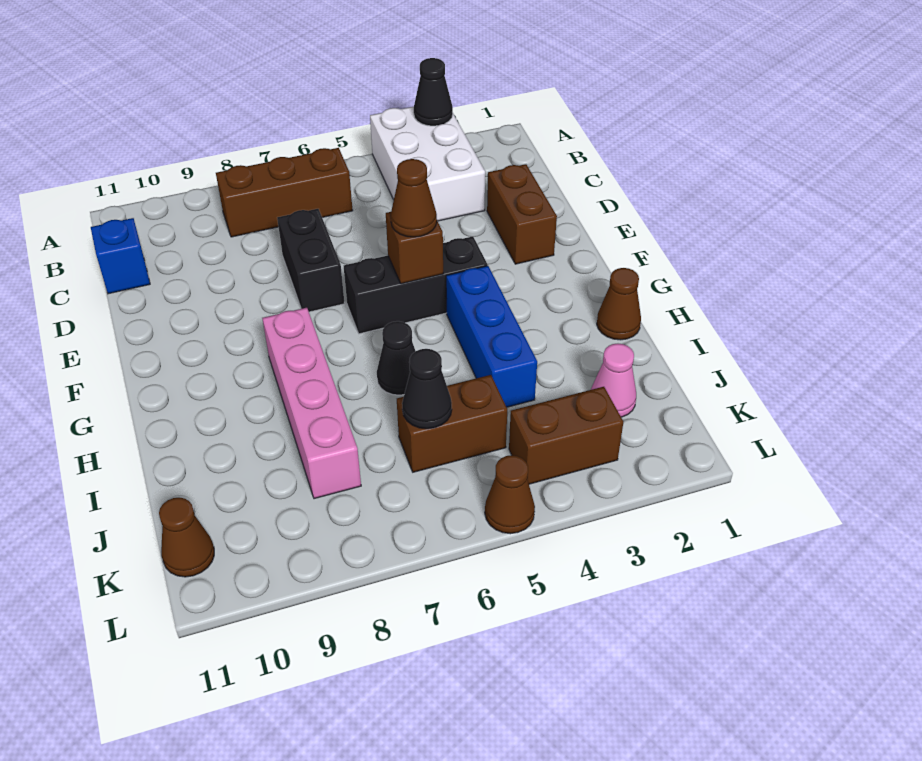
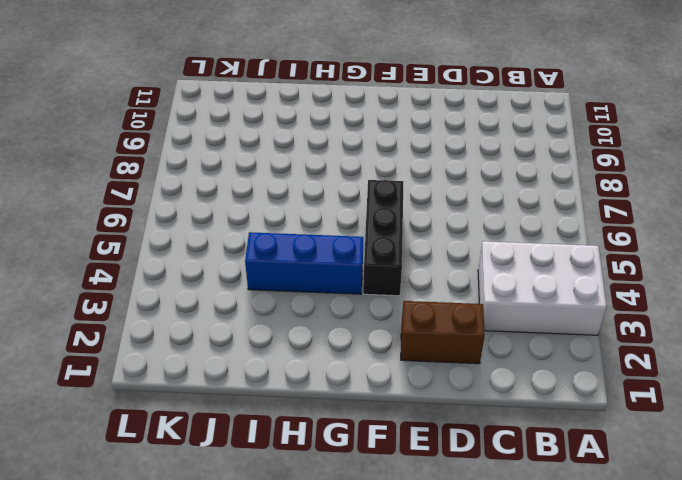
none -> brown 1x3 brick [216,148,353,237]
none -> blue 1x1 brick [91,218,150,294]
none -> black 1x2 brick [277,209,345,312]

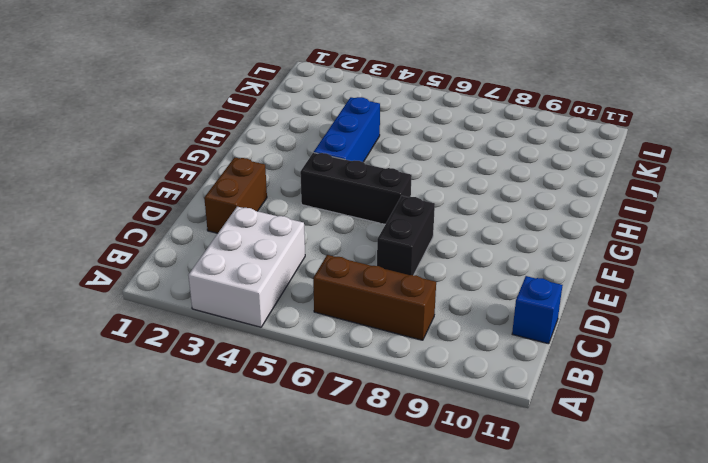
none -> pink 1x4 brick [262,308,361,499]
none -> brown 1x1 cone [597,268,641,340]
none -> black 1x1 cone [377,321,415,395]

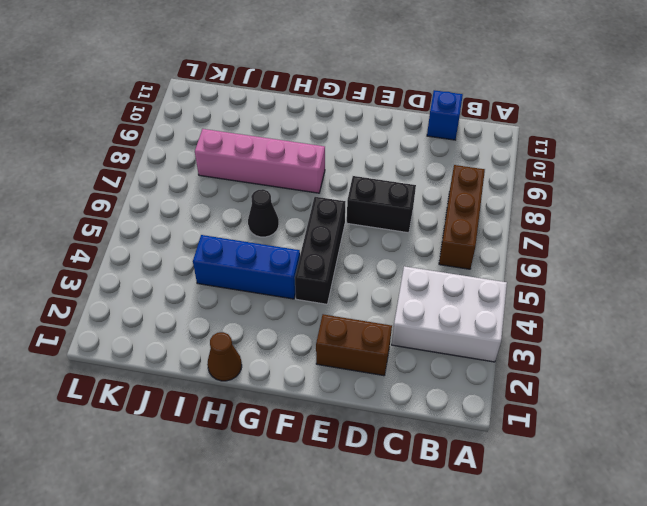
none -> pink 1x1 cone [591,344,636,417]
none -> brown 1x2 brick [397,375,507,472]
none -> brown 1x2 brick [509,387,623,484]

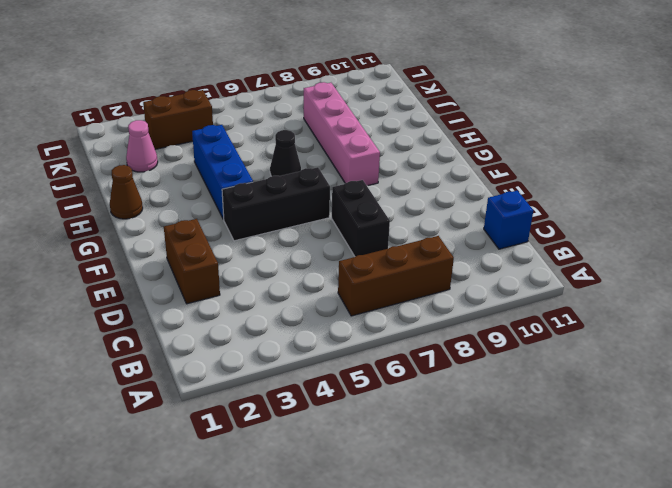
none -> white 2x3 brick [370,107,485,221]
none -> brown 1x2 brick [397,375,507,472]
none -> brown 1x1 cone [159,498,214,577]

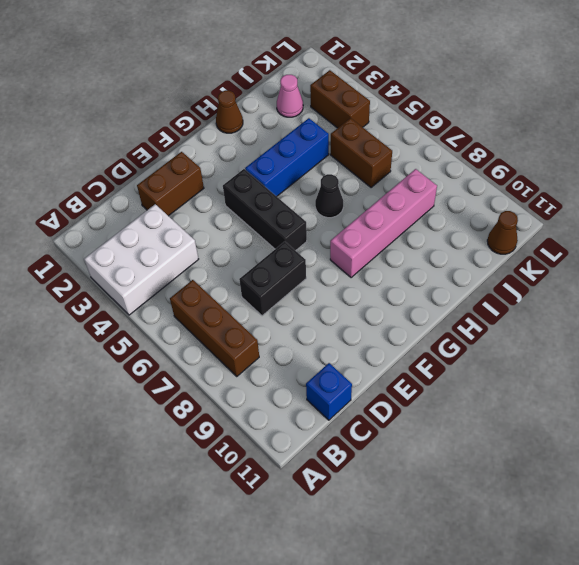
none -> brown 1x1 cone [485,455,535,534]
none -> black 1x1 cone [414,58,453,126]
none -> brown 1x1 brick [386,212,443,284]

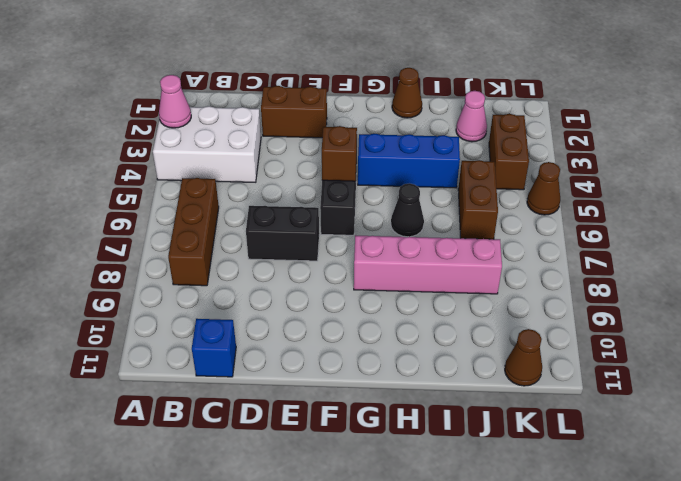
pink 1x1 cone [159,75,191,128] -> black 1x1 cone [414,58,453,126]
none -> black 1x1 cone [402,349,452,429]
none -> brown 1x1 cone [391,159,437,237]

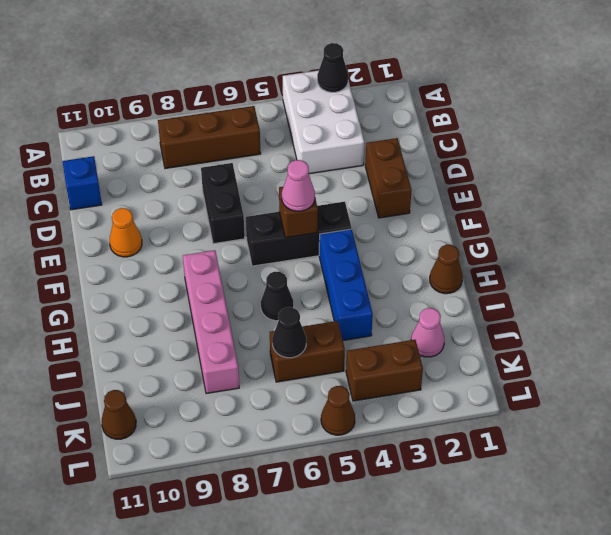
orange 1x1 cone [110,208,142,257] -> none
pink 1x1 cone [282,160,315,211] -> brown 1x1 cone [391,159,437,237]

